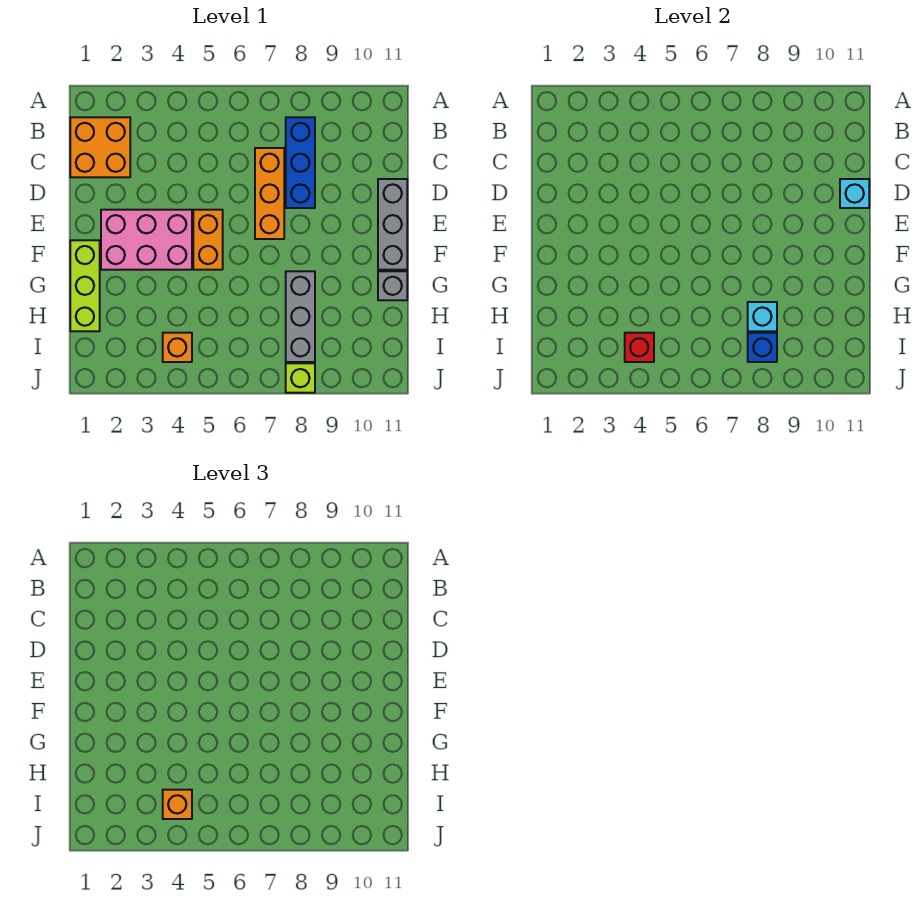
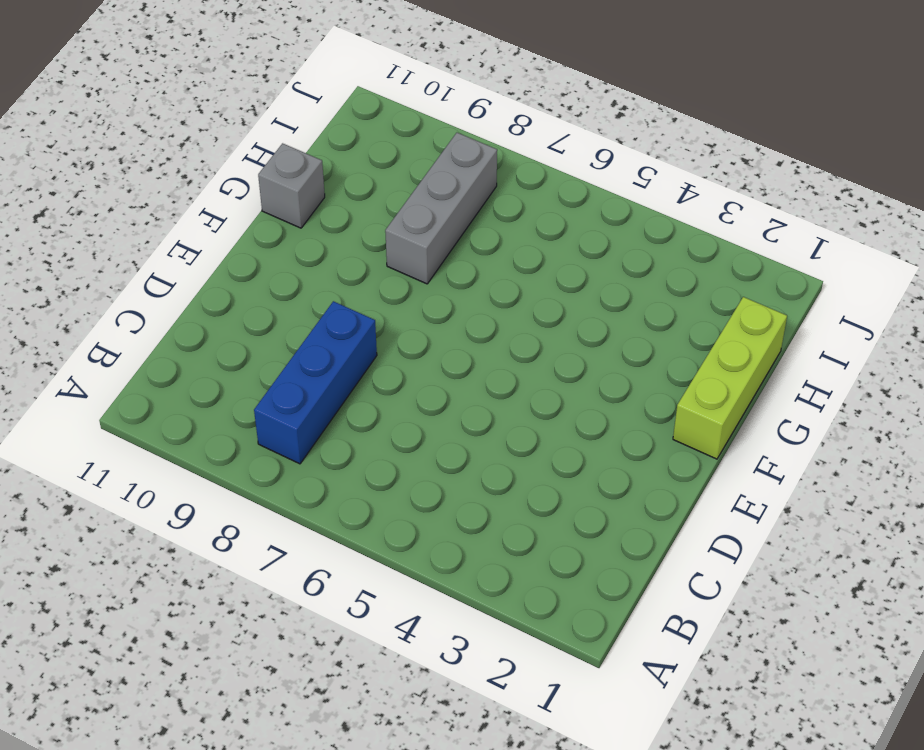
none -> orange 2x2 brick [70,117,130,177]
none -> orange 1x3 brick [255,148,284,239]
none -> grey 1x3 brick [378,179,407,270]

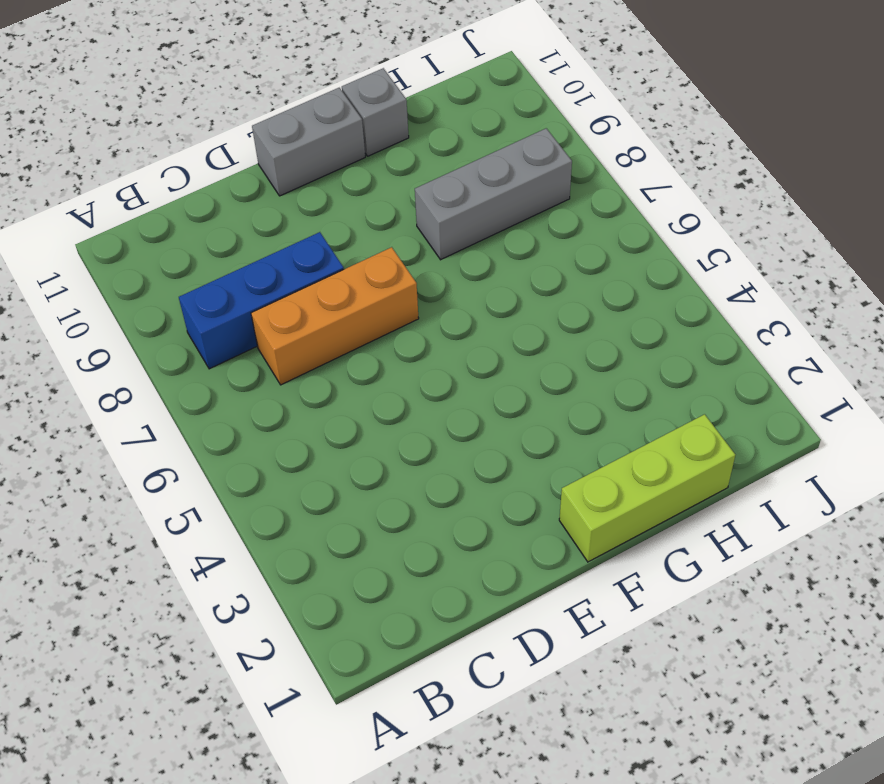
grey 1x2 brick [252,88,365,196] -> grey 1x3 brick [378,179,407,270]
none -> orange 2x2 brick [70,117,130,177]
none -> pink 2x3 brick [101,210,192,270]
none -> orange 1x2 brick [193,210,223,270]

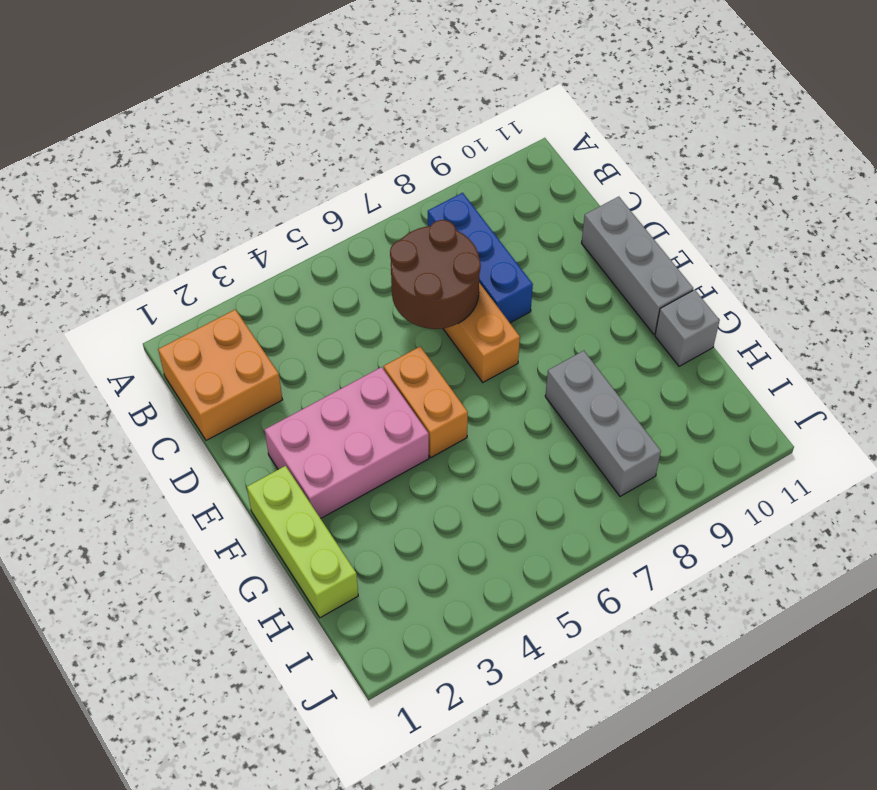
brown 2x2 round brick [390,220,481,329] -> none
none -> orange 1x1 brick [163,333,192,362]
none -> lime 1x1 brick [286,363,315,393]
none -> cyan 1x1 brick [840,179,869,208]

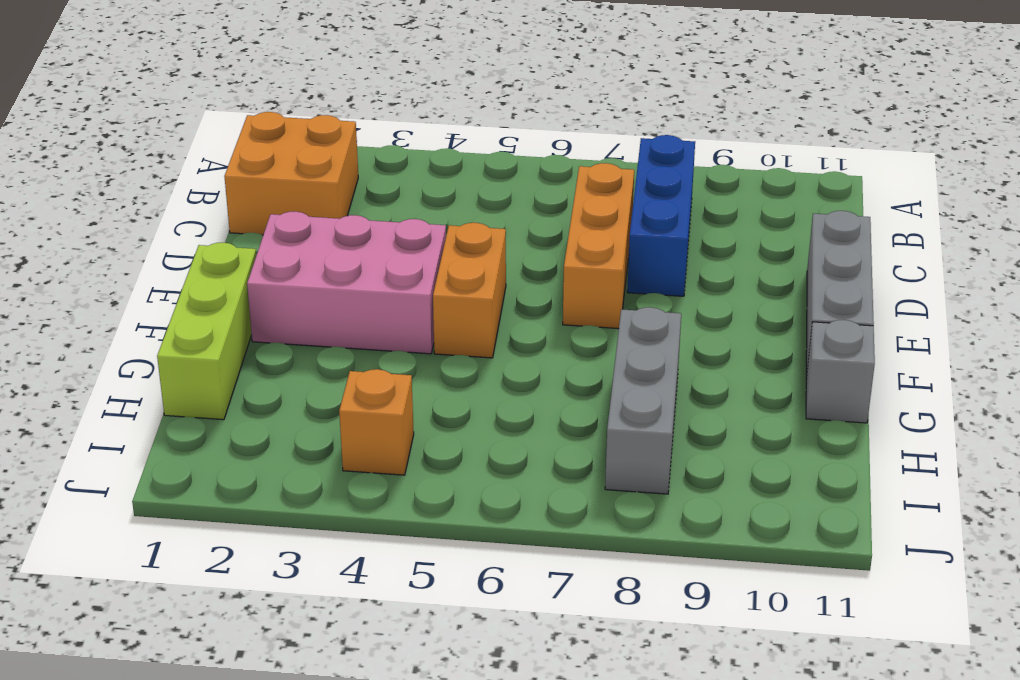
none -> lime 1x1 brick [286,363,315,393]
none -> cyan 1x1 brick [840,179,869,208]
none -> cyan 1x1 brick [748,302,777,331]

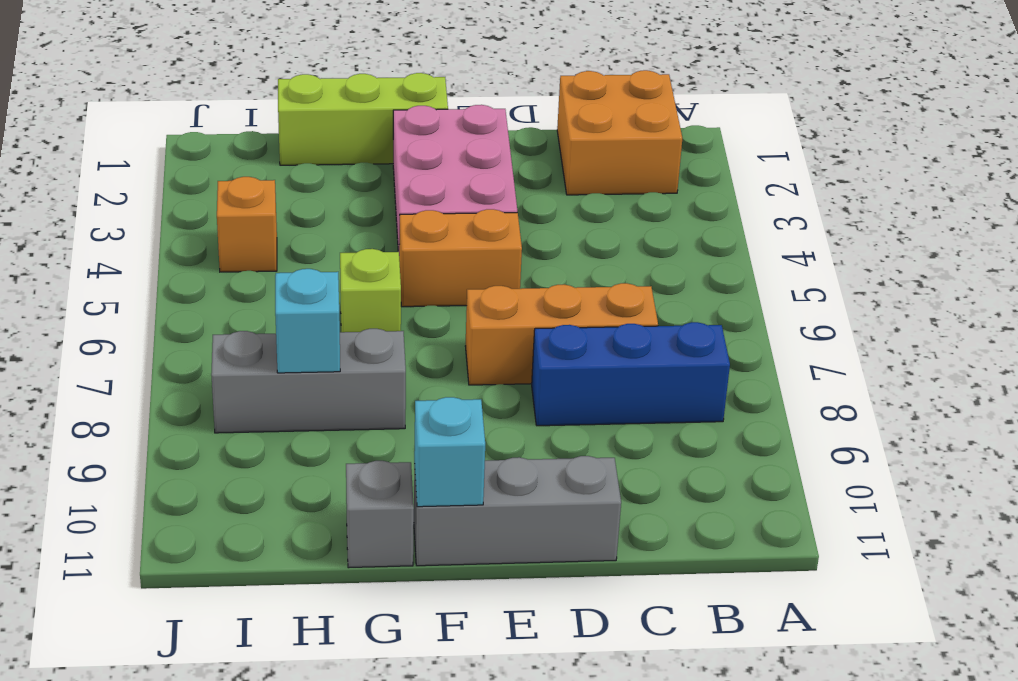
cyan 1x1 brick [414,397,485,507] -> cyan 1x1 brick moved to [840,179,869,208]
lime 1x1 brick [340,249,401,332] -> lime 1x1 brick moved to [286,363,315,393]
none -> red 1x1 brick [625,333,654,362]
none -> blue 1x1 brick [748,333,777,362]
none -> orange 1x1 brick [163,790,192,819]

